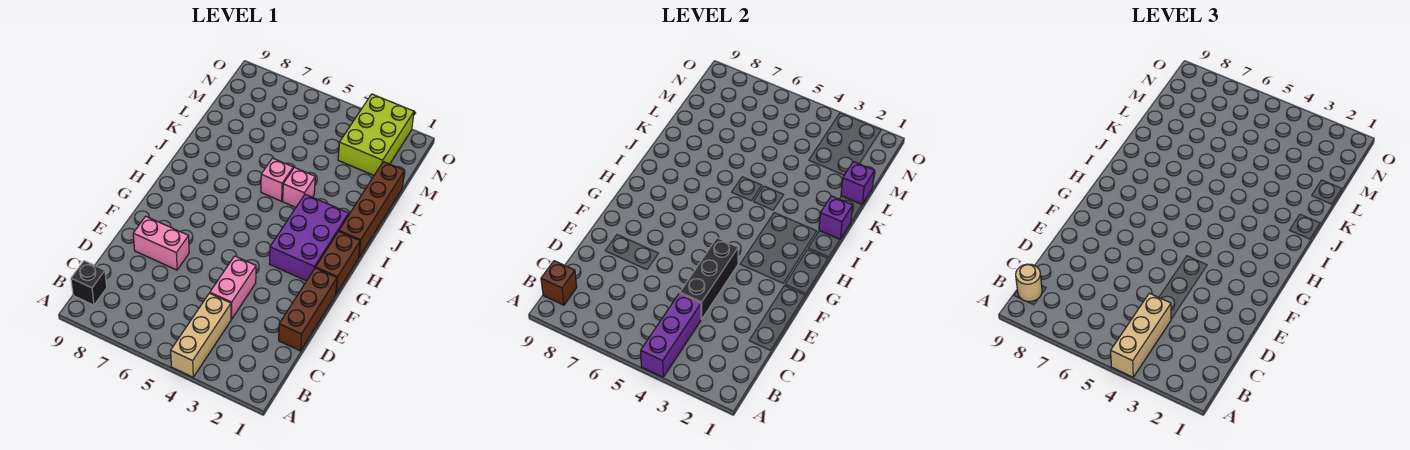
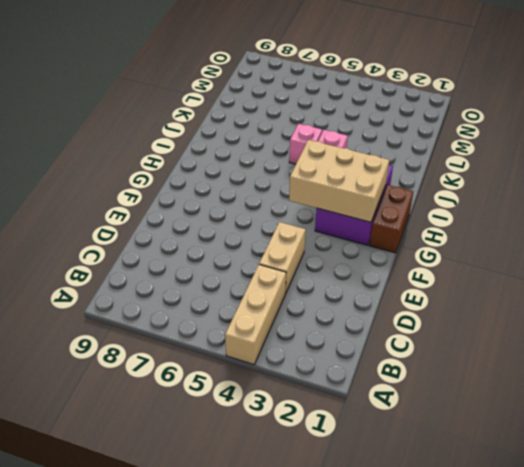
tan 1x2 brick [259,222,306,292] -> pink 1x2 brick [210,256,256,319]
tan 2x3 brick [289,140,389,222] -> none
none -> black 1x1 brick [71,261,107,305]
none -> brown 1x3 brick [279,268,337,351]
none -> pink 1x2 brick [133,216,189,270]

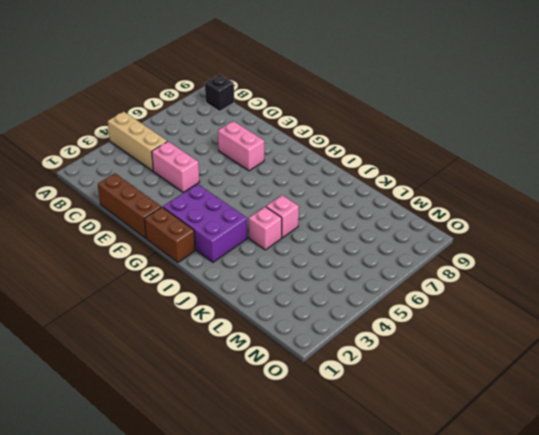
pink 1x2 brick [218,121,264,171] -> pink 1x2 brick turned to [133,216,189,270]
none -> brown 1x4 brick [339,162,404,257]
none -> lime 2x3 brick [338,94,414,175]
none -> purple 1x3 brick [641,293,701,377]

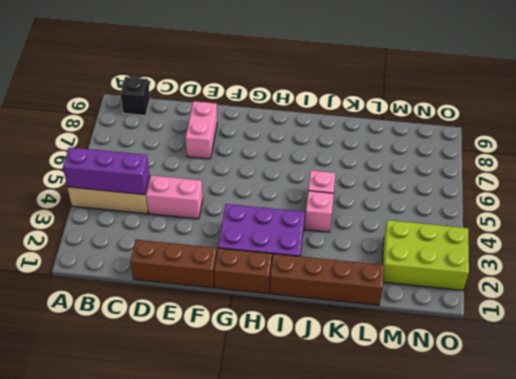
none -> brown 1x1 brick [541,261,577,305]
none -> black 1x3 brick [680,238,738,319]
none -> purple 1x1 brick [819,196,853,239]

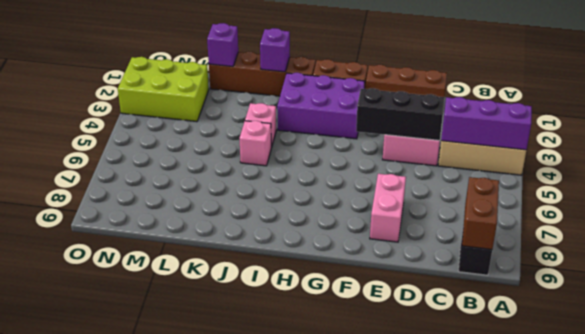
brown 1x2 brick [462,177,499,250] -> brown 1x1 brick [541,261,577,305]
none -> tan 1x3 brick [1111,293,1171,377]
none -> tan 1x1 round brick [1016,264,1042,302]

